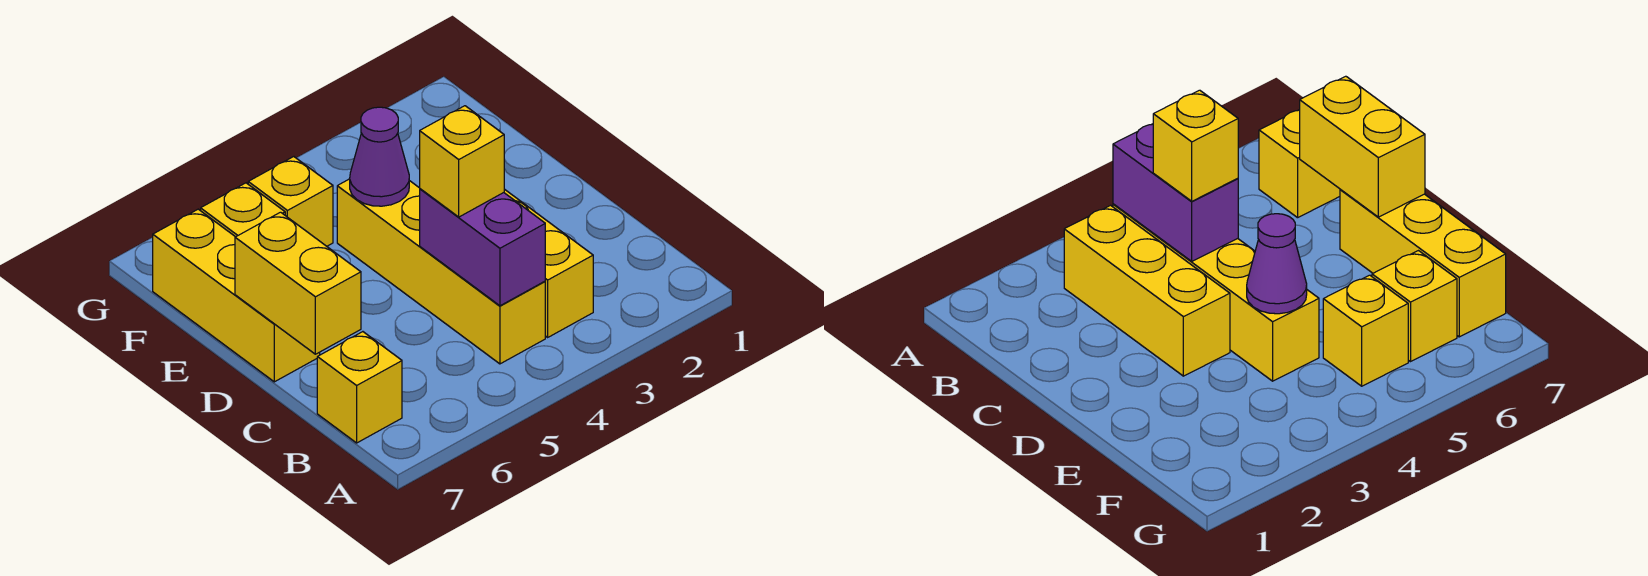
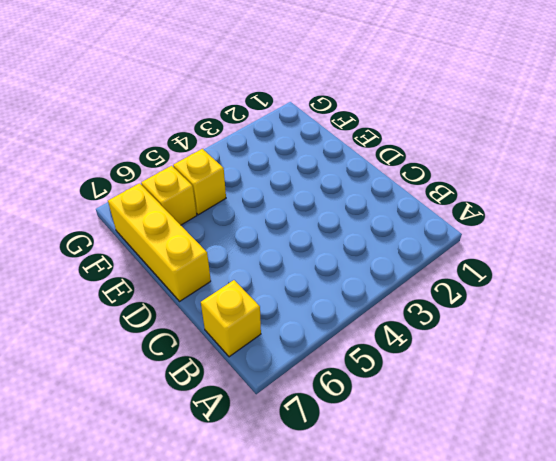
none -> yellow 1x3 brick [504,189,593,337]
none -> yellow 1x4 brick [337,179,545,364]

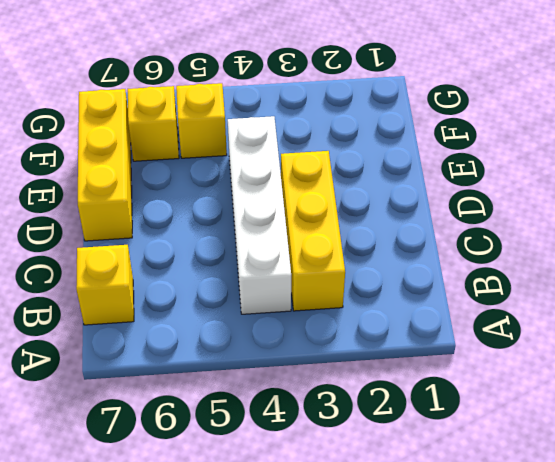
white 1x4 brick [228,116,291,314] -> yellow 1x4 brick [337,179,545,364]
none -> purple 1x2 brick [420,189,545,306]
none -> yellow 1x2 brick [235,212,361,354]

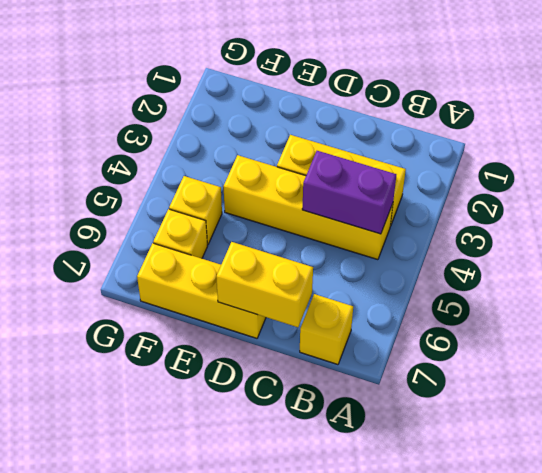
none -> purple 1x1 cone [350,107,409,206]
none -> yellow 1x1 brick [420,106,504,217]

